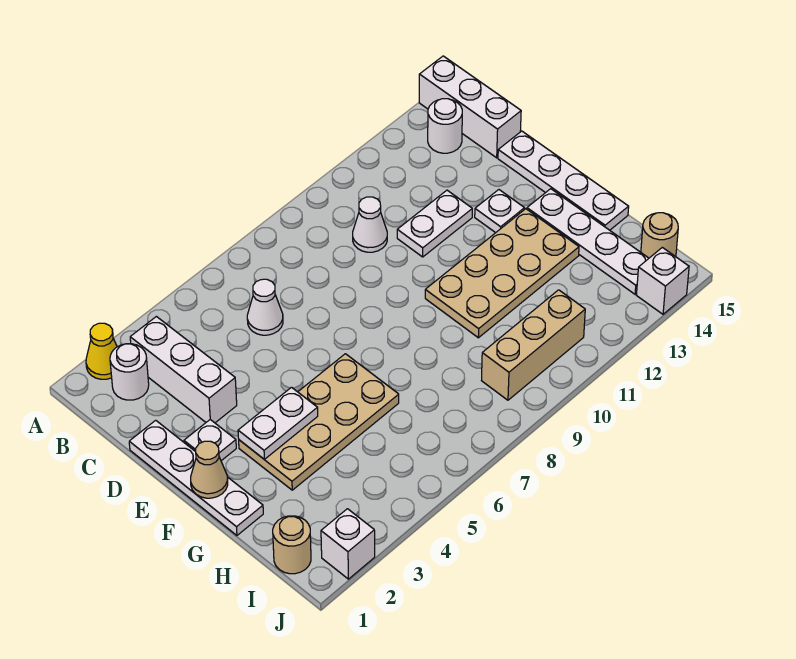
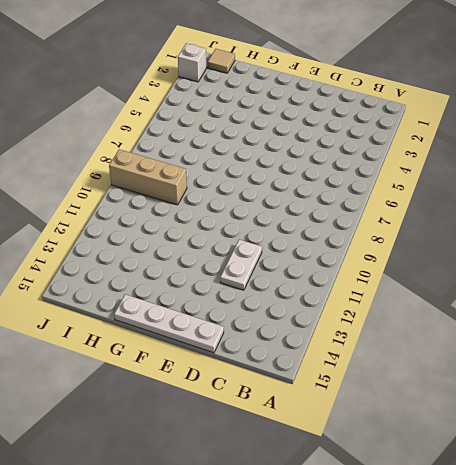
tan 1x3 brick [109,149,187,205] -> tan 1x3 brick turned to [482,290,585,400]
tan 1x1 tile [208,49,235,73] -> tan 1x1 round brick [273,516,311,574]
none -> yellow 1x1 cone [86,323,117,379]
none -> white 1x3 brick [419,56,521,158]
none -> white 1x1 round brick [110,344,149,400]

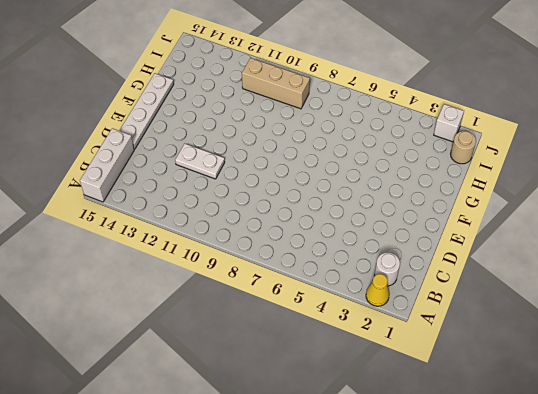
none -> white 1x3 brick [130,317,237,423]
none -> white 1x1 round brick [428,99,462,153]
none -> white 1x1 cone [247,279,283,335]

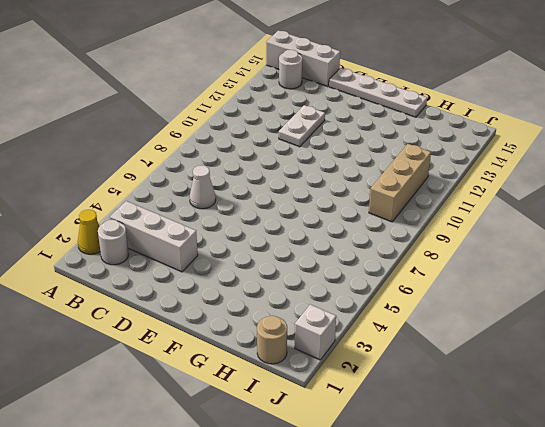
none -> white 1x1 cone [353,197,387,252]
none -> white 1x4 plate [129,420,263,535]
none -> white 1x1 plate [184,420,236,461]

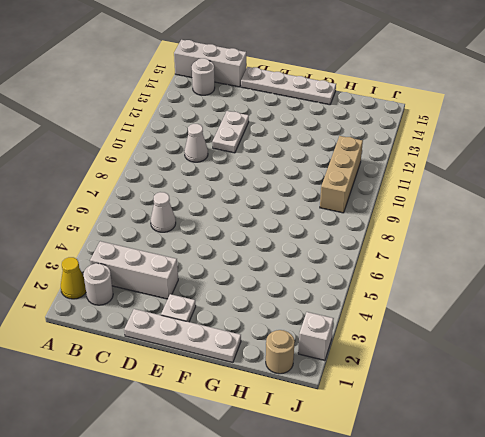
none -> white 1x1 plate [475,190,525,233]
none -> tan 2x4 plate [239,354,399,490]
none -> tan 2x4 plate [425,209,579,338]

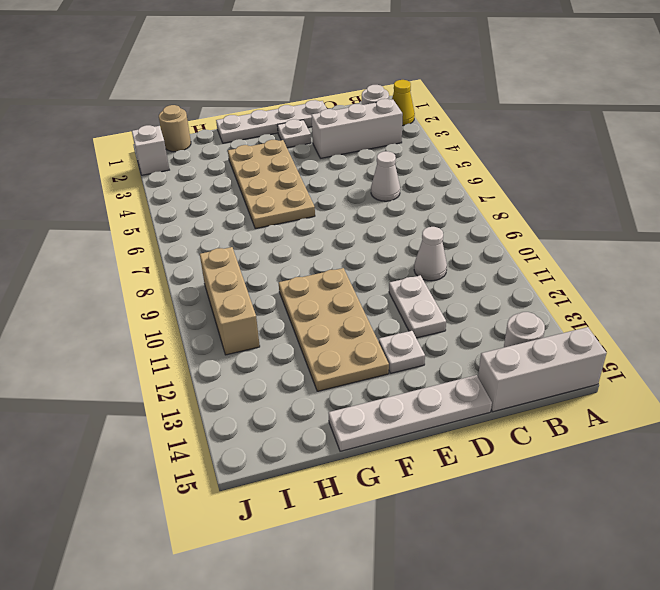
none -> white 1x4 plate [527,189,649,294]
none -> tan 1x1 round brick [641,213,678,258]
none -> white 1x1 brick [637,247,689,314]

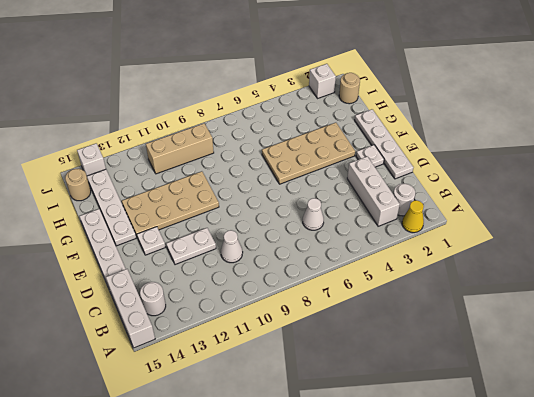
none -> tan 1x1 cone [191,441,228,498]
none -> white 1x2 plate [238,387,318,459]

